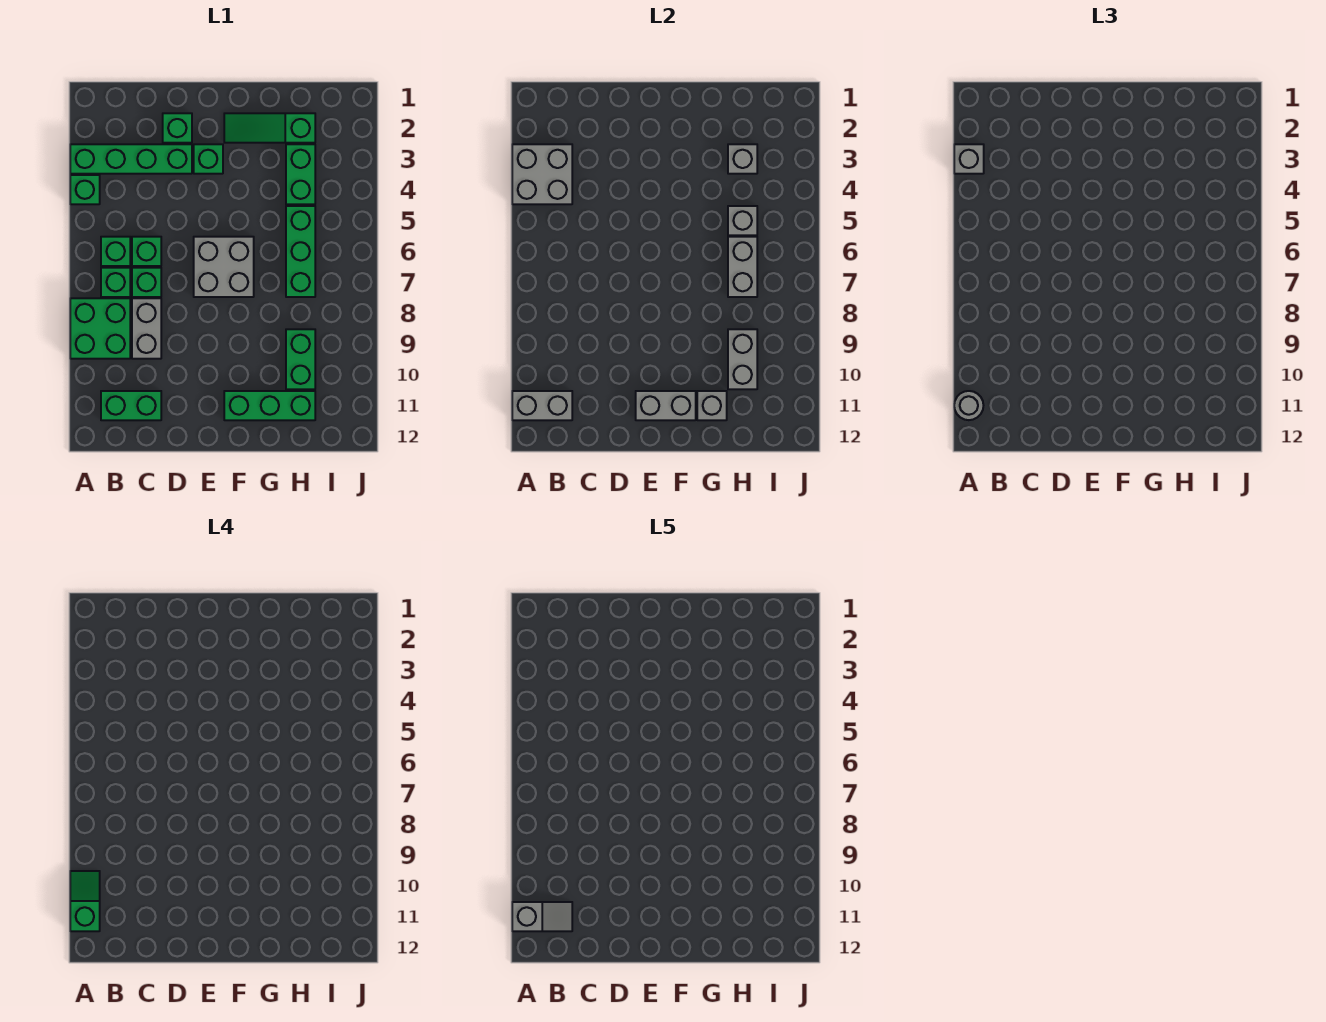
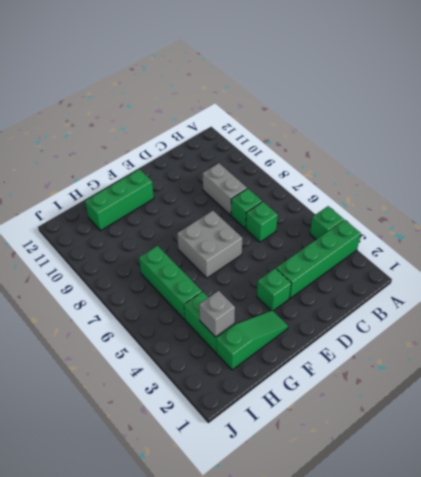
none -> green 2x2 brick [70,298,130,359]
none -> green 1x1 brick [101,237,130,266]
none -> green 1x1 brick [101,268,130,297]

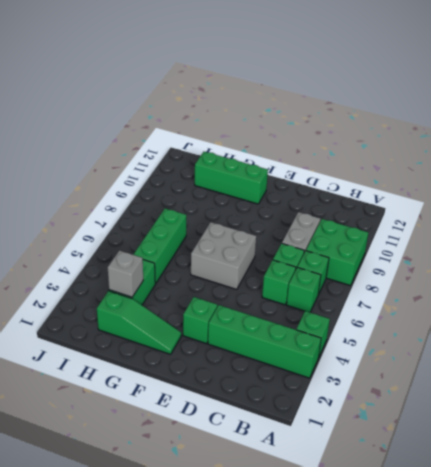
none -> green 1x2 brick [101,391,161,420]
none -> green 1x1 brick [163,113,192,143]
none -> green 1x2 brick [286,329,315,389]

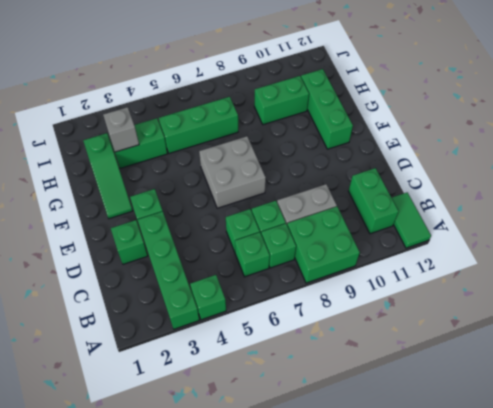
green 1x2 tile [392,192,431,248] -> none
none -> grey 2x2 brick [512,144,572,204]
none -> grey 1x2 brick [512,391,572,420]
none -> grey 1x2 brick [636,391,696,420]

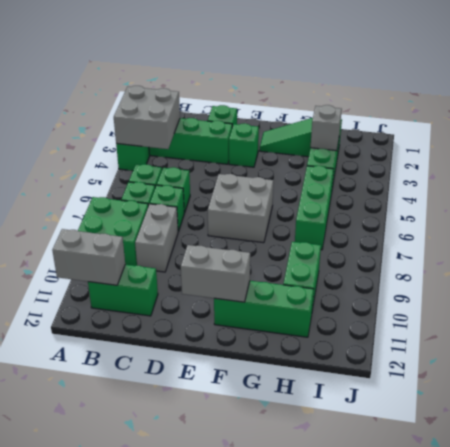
none -> grey 1x1 brick [697,391,727,420]
none -> grey 1x1 brick [728,206,757,235]
none -> grey 1x2 brick [728,237,757,297]

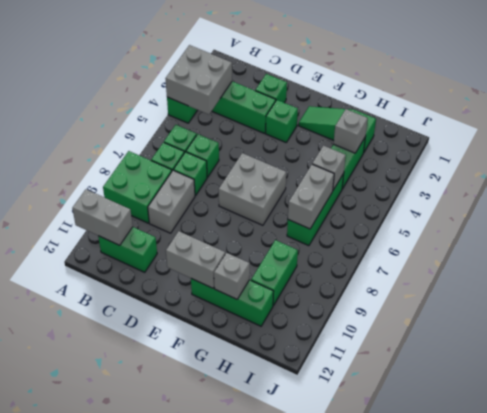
none -> grey 1x2 brick [728,329,757,389]
none -> grey 1x1 brick [954,144,984,174]
none -> grey 1x1 round brick [954,391,983,420]

